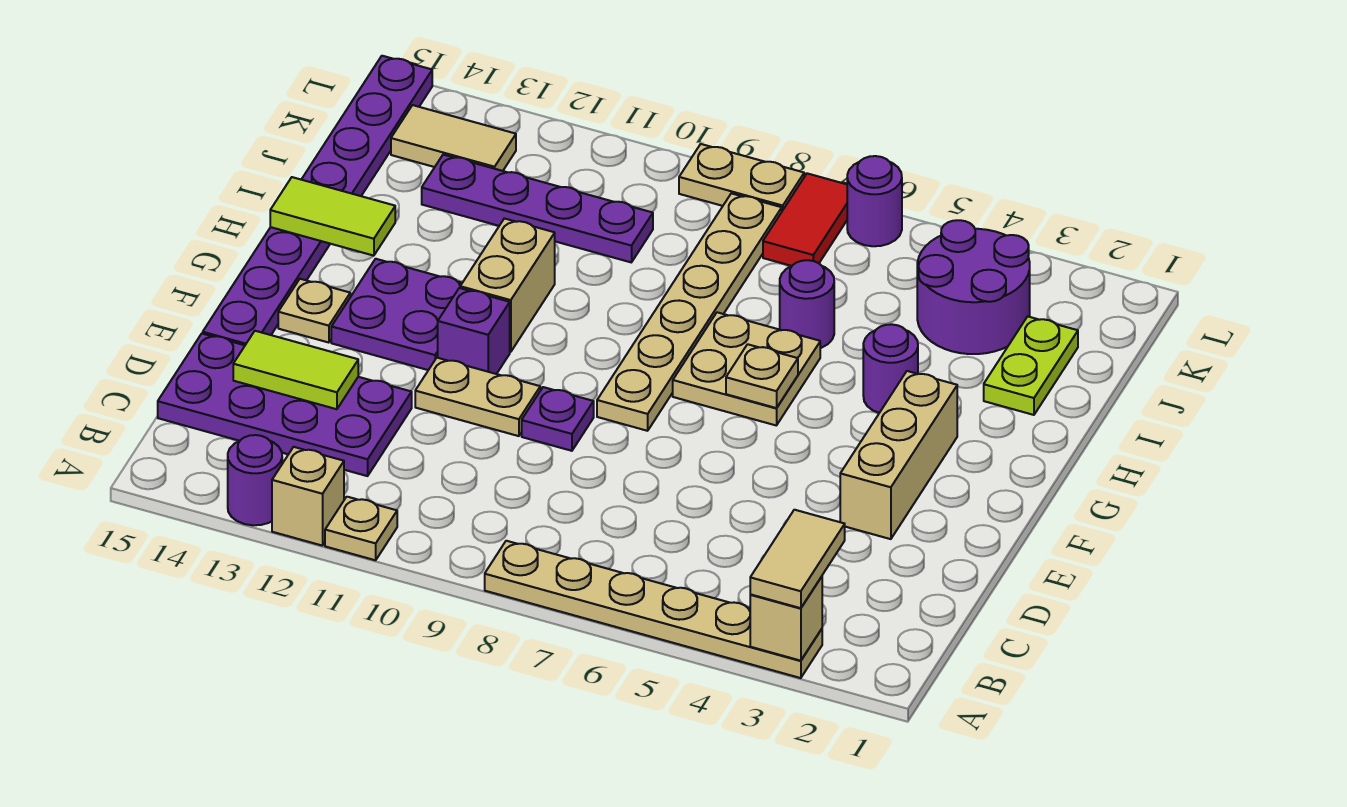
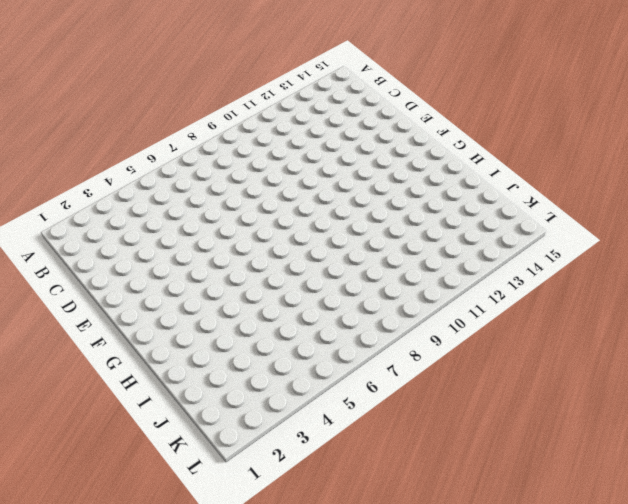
none -> tan 1x6 plate [485,541,822,678]
none -> tan 1x1 plate [325,497,397,560]
none -> tan 1x1 brick [272,447,344,546]

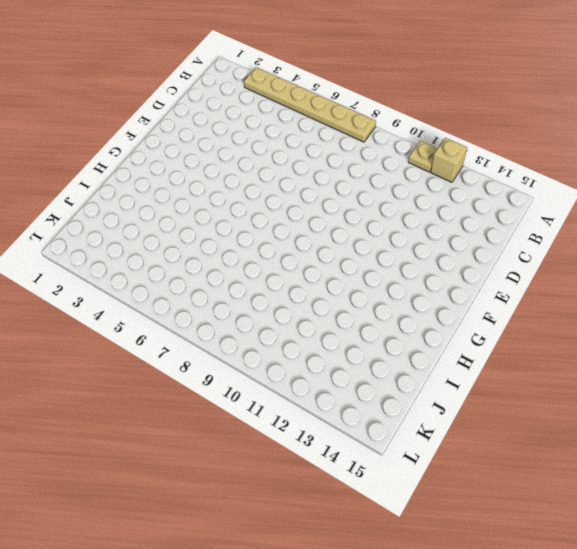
none -> purple 1x1 round brick [228,435,282,525]
none -> purple 2x4 plate [158,334,412,476]
none -> tan 1x3 brick [840,371,957,539]

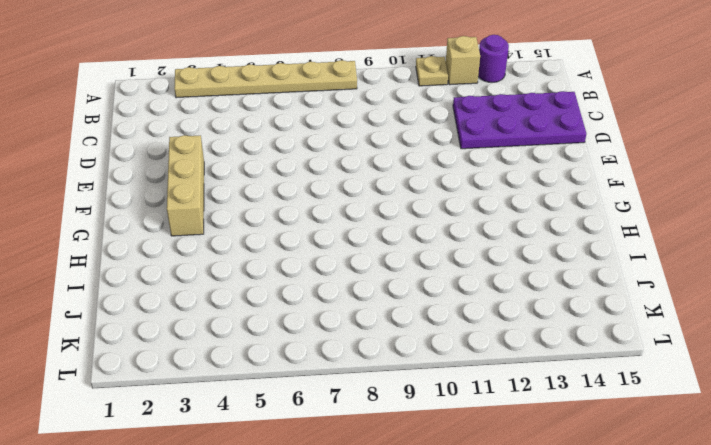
none -> purple 1x1 plate [522,387,594,451]
none -> tan 1x2 plate [415,358,540,436]
none -> purple 1x8 plate [203,56,432,345]

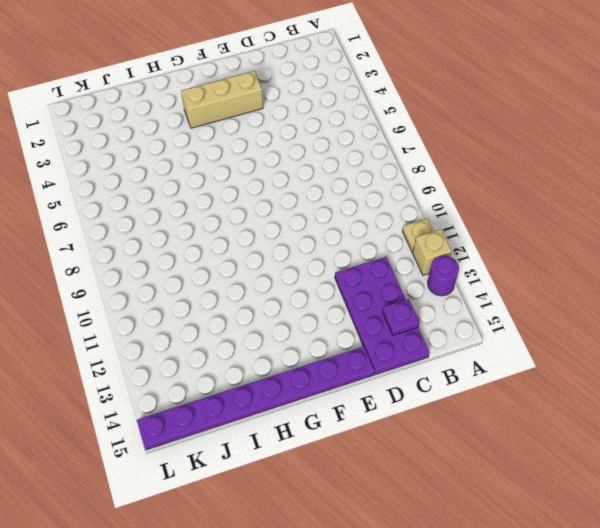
purple 1x1 plate [382,299,420,335] -> purple 1x1 plate moved to [522,387,594,451]
none -> tan 1x6 plate [485,541,822,678]
none -> tan 1x2 plate [415,358,540,436]
none -> tan 1x6 plate [597,193,782,431]

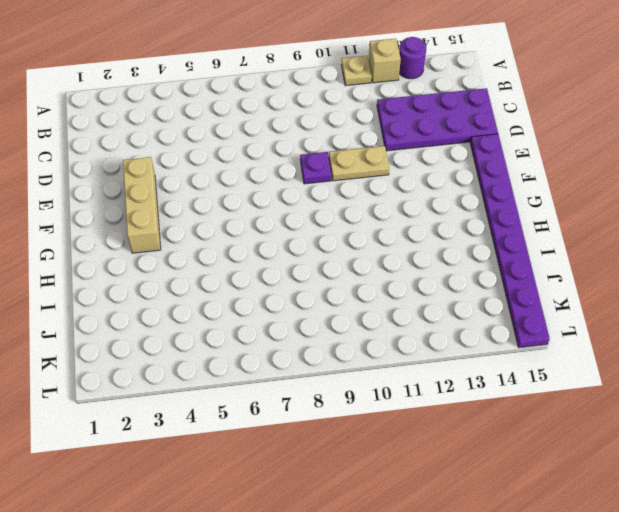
none -> tan 1x6 plate [485,541,822,678]
none -> tan 1x6 plate [597,193,782,431]
none -> purple 1x1 brick [438,288,510,374]

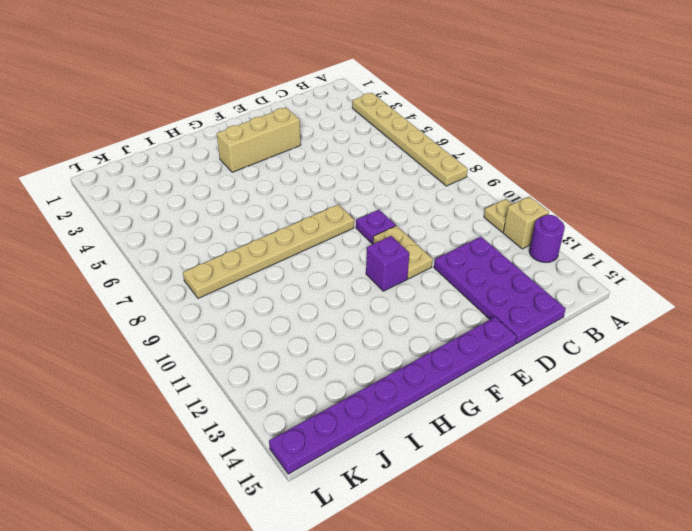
none -> purple 2x2 plate [331,259,462,370]
none -> tan 1x1 plate [278,279,350,343]
none -> tan 2x2 plate [673,312,820,426]

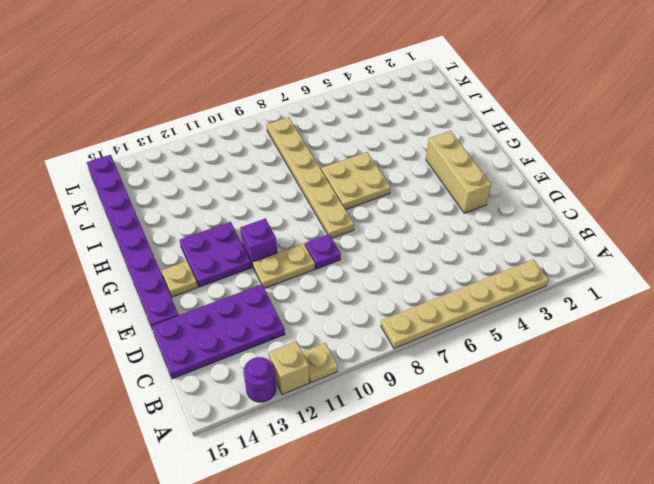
none -> tan 1x2 brick [460,218,555,352]
none -> purple 1x1 round brick [863,324,918,413]
none -> lime 1x2 plate [984,316,1078,415]

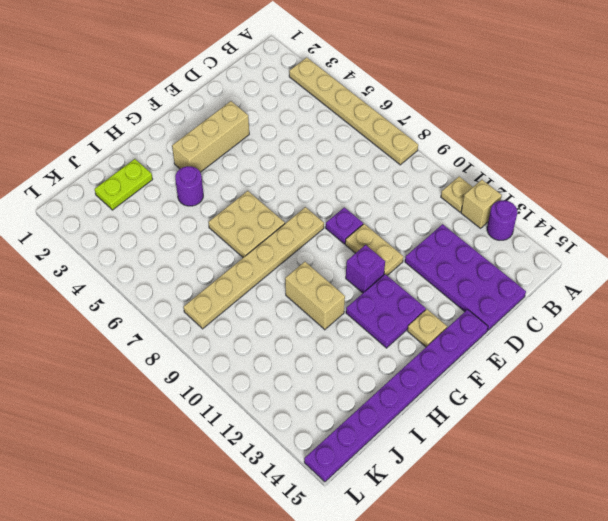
tan 1x2 brick [285,262,345,330] -> tan 1x2 brick turned to [460,218,555,352]
none -> purple 1x1 round brick [780,260,834,348]
none -> purple 2x2 round brick [917,220,1030,354]
none -> purple 1x4 plate [422,155,653,262]

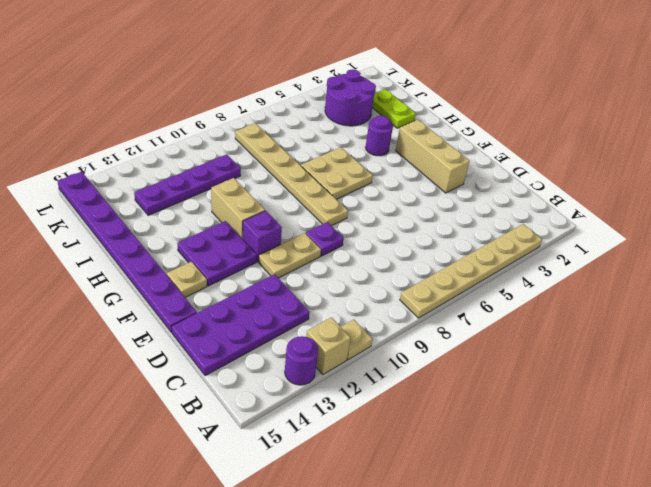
none -> purple 1x1 round brick [780,260,834,348]
none -> red 1x2 tile [763,173,847,266]
none -> tan 1x2 tile [391,105,516,171]

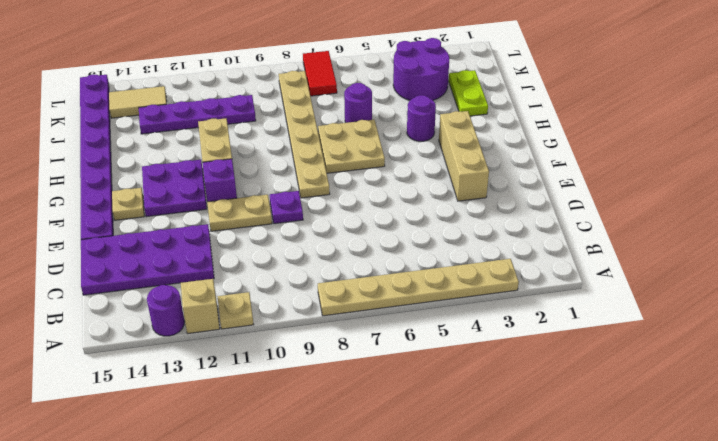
none -> purple 1x1 round brick [847,156,902,246]
none -> tan 1x2 plate [679,144,804,211]
none -> tan 1x1 brick [750,577,822,661]

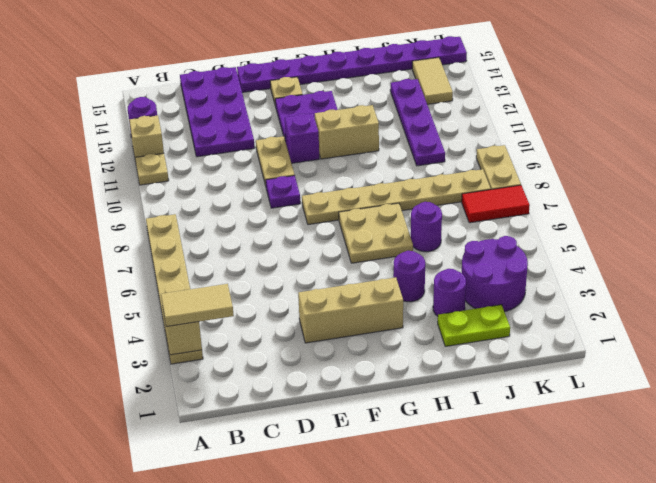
purple 1x1 round brick [433,269,466,316] -> purple 1x1 round brick moved to [847,156,902,246]
none -> lime 1x2 tile [233,331,358,409]
none -> tan 1x1 plate [726,344,798,408]
none -> lime 1x2 tile [270,177,395,256]

